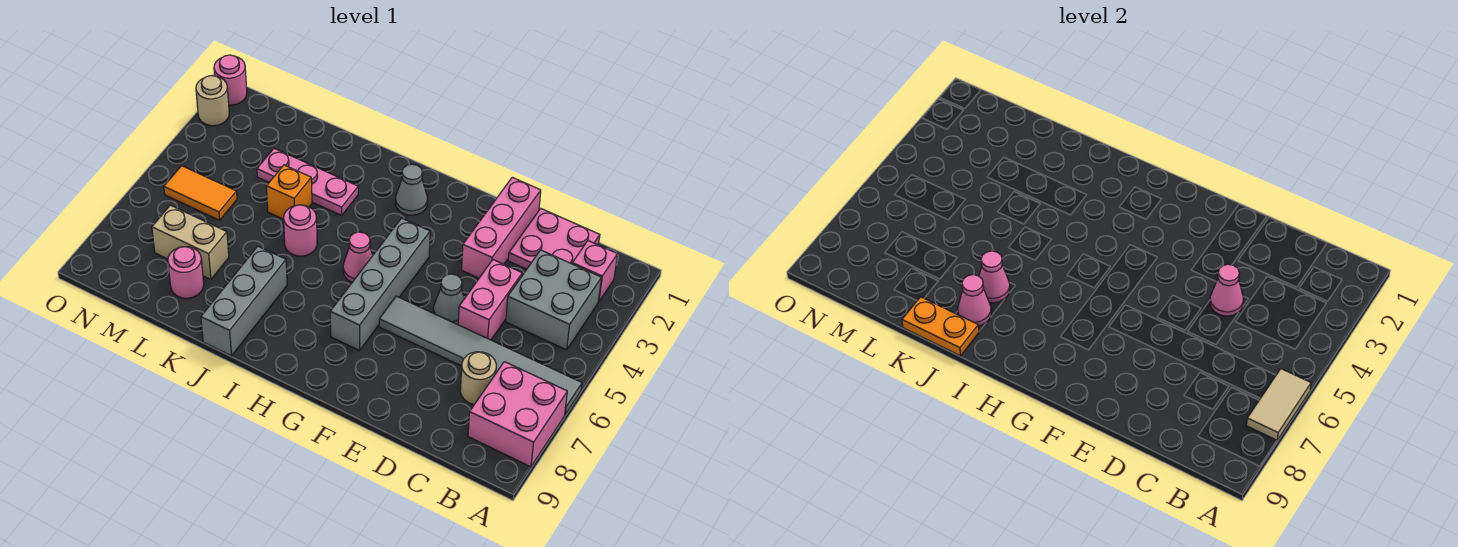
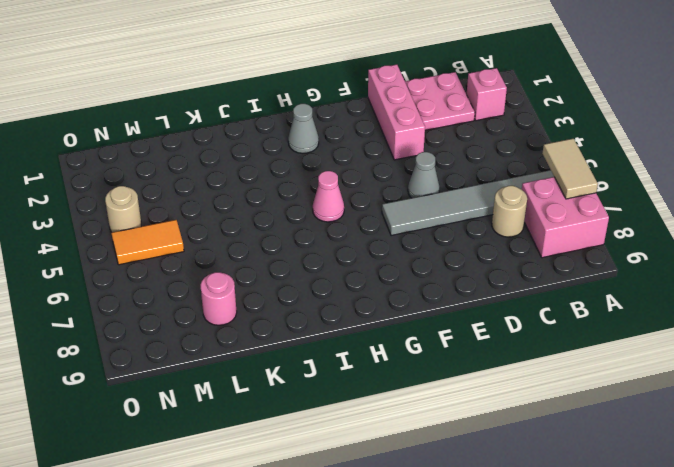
tan 1x1 round brick [105,186,141,232] -> tan 1x1 round brick moved to [196,76,229,126]
none -> grey 2x2 brick [506,250,601,350]
none -> pink 1x2 brick [458,260,522,340]
none -> grey 1x4 brick [330,218,430,351]

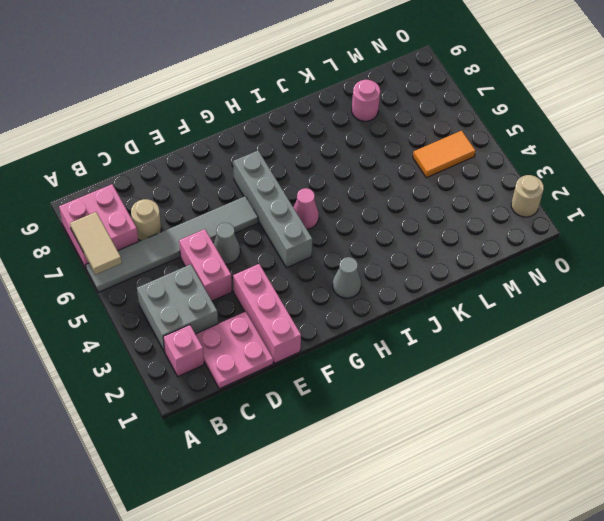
none -> pink 1x3 plate [257,148,358,215]
none -> pink 1x1 round brick [284,205,317,256]
none -> grey 1x3 brick [201,246,287,356]

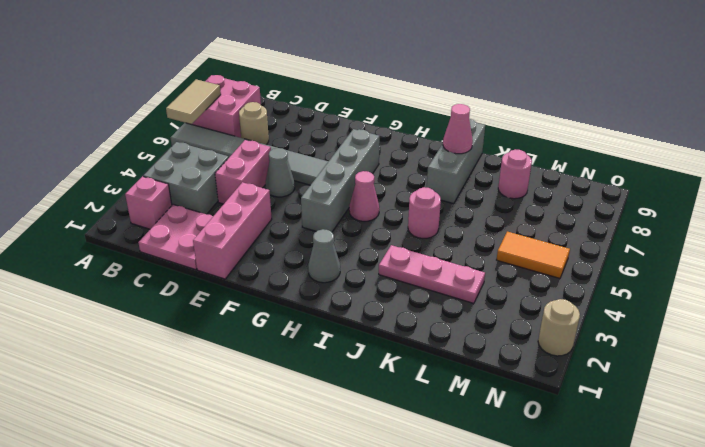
none -> orange 1x1 brick [266,165,312,219]
none -> tan 1x2 brick [152,205,229,280]
none -> pink 1x1 round brick [214,55,247,105]

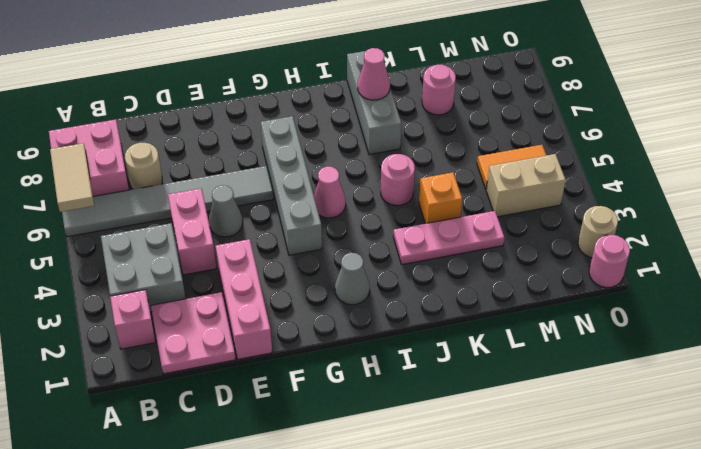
tan 1x2 brick [486,154,566,217] -> tan 1x2 brick moved to [152,205,229,280]
none -> pink 1x1 cone [1210,264,1243,316]
none -> pink 1x1 cone [979,251,1010,303]
none -> orange 1x2 plate [902,297,979,356]

